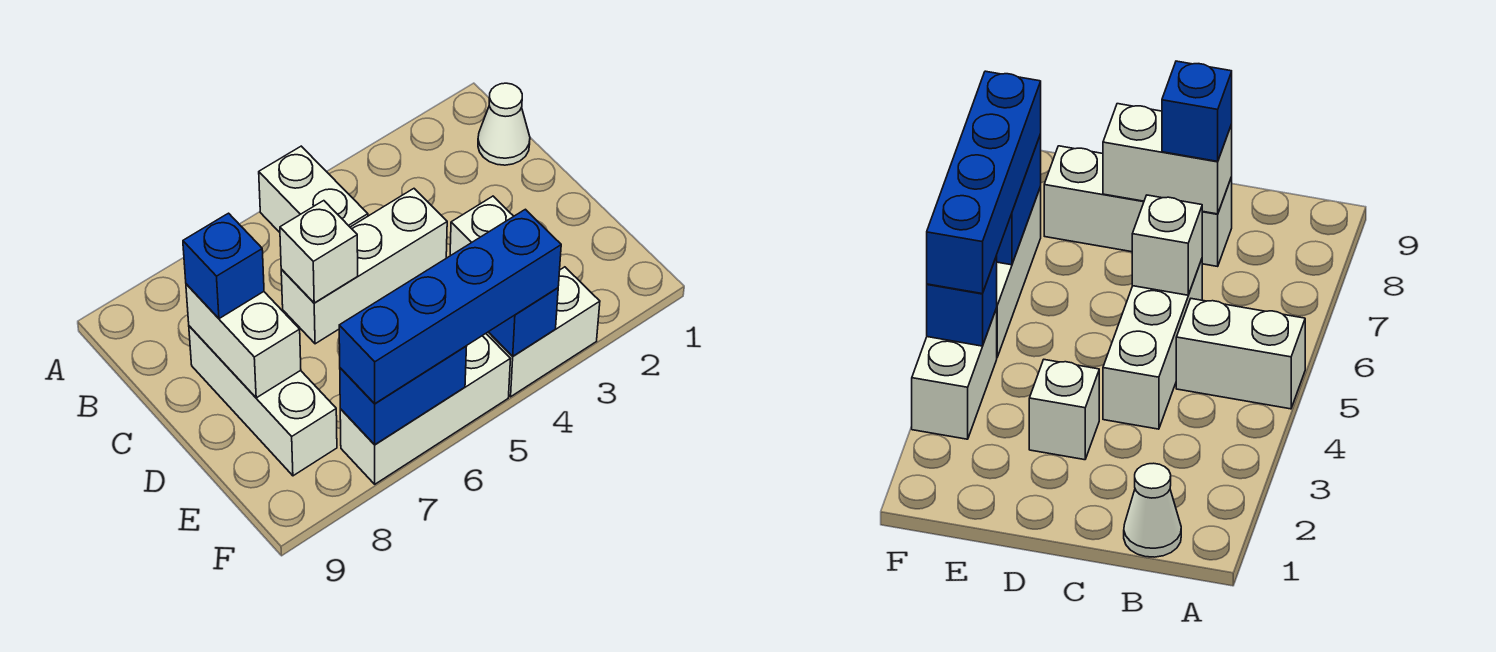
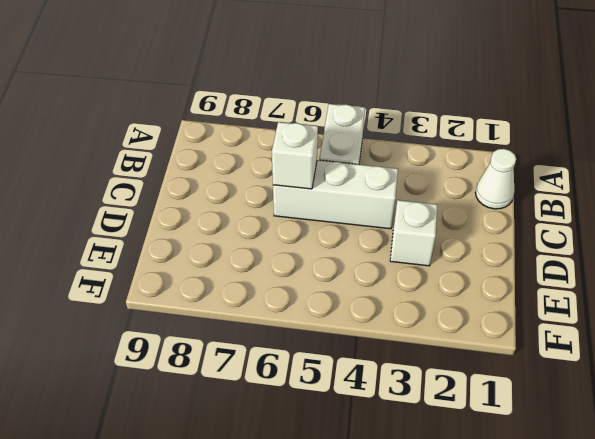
none -> white 1x3 brick [189,326,337,476]
none -> white 1x2 brick [486,267,600,397]
none -> white 1x3 brick [340,334,510,484]

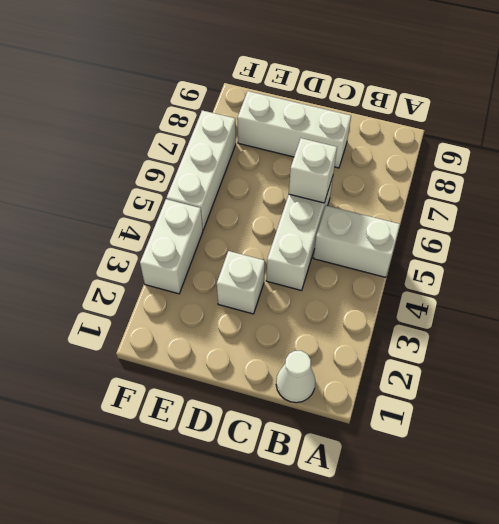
none -> white 1x2 brick [186,284,301,398]
none -> blue 1x1 brick [489,288,558,356]
none -> blue 1x2 brick [340,346,467,445]

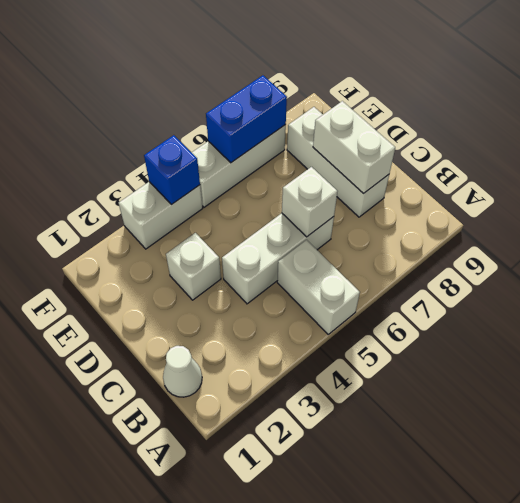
none -> blue 1x1 brick [183,213,264,319]
none -> blue 1x4 brick [339,209,561,404]

